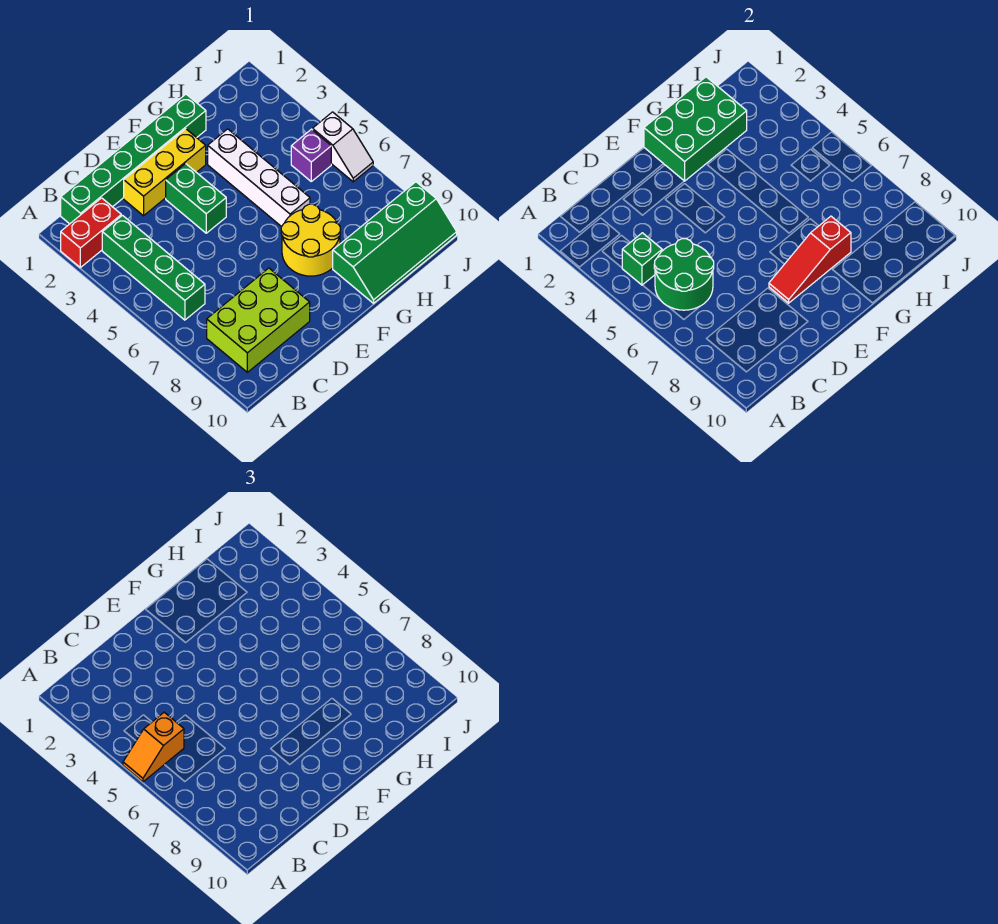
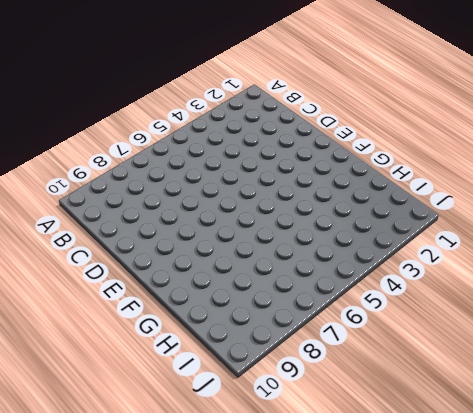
none -> red 1x2 brick [61,198,121,267]
none -> green 1x6 brick [61,94,206,224]
none -> green 1x4 brick [102,215,205,320]

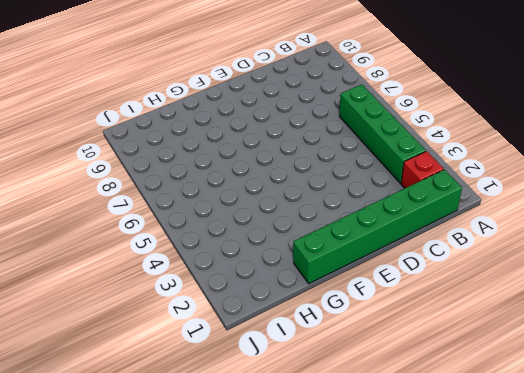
red 1x1 brick [401,151,444,188] -> red 1x2 brick [61,198,121,267]
none -> lime 2x3 brick [207,268,310,372]
none -> yellow 1x3 brick [124,129,206,216]
none -> green 1x2 brick [166,164,226,233]

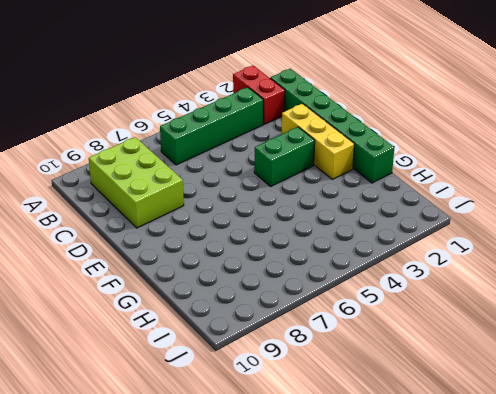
none -> yellow 2x2 round brick [281,204,340,276]
none -> white 1x4 brick [208,129,310,227]
none -> green 2x4 slope [333,182,457,303]

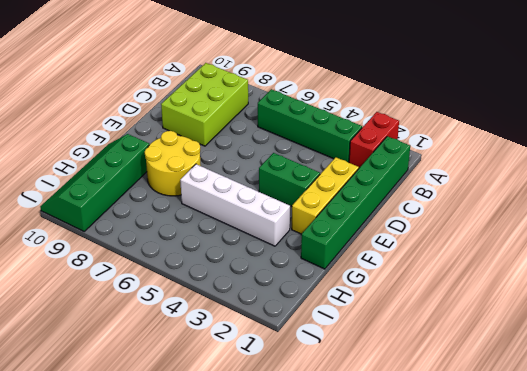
none -> purple 1x1 brick [291,129,331,181]
none -> white 1x2 slope [313,112,373,182]
none -> green 1x1 brick [622,233,662,285]

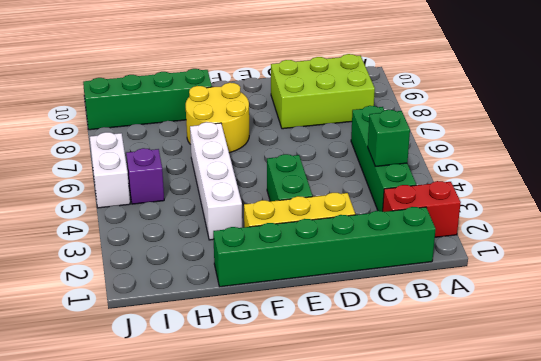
white 1x2 brick [90,132,130,208] -> white 1x2 slope [313,112,373,182]
none -> green 2x2 round brick [654,239,714,310]
none -> red 1x3 slope [769,216,851,303]
none -> green 2x3 brick [644,77,747,181]

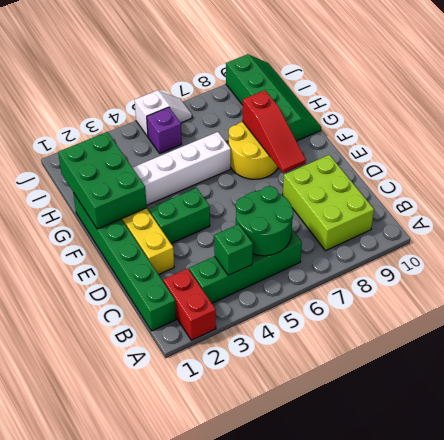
none -> orange 1x2 slope [123,712,184,782]

